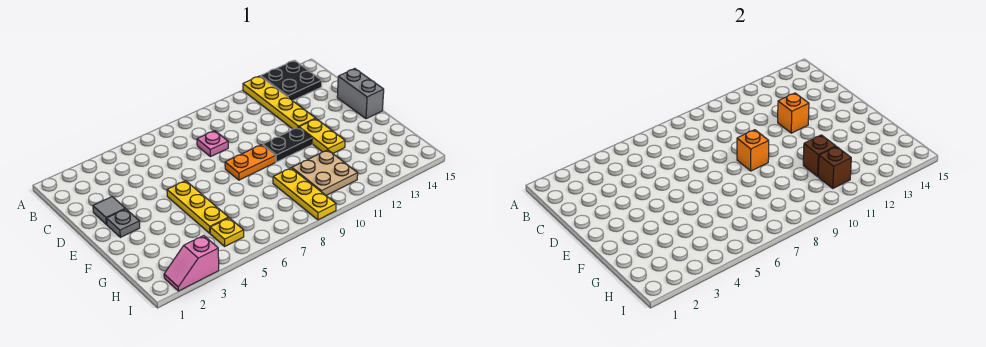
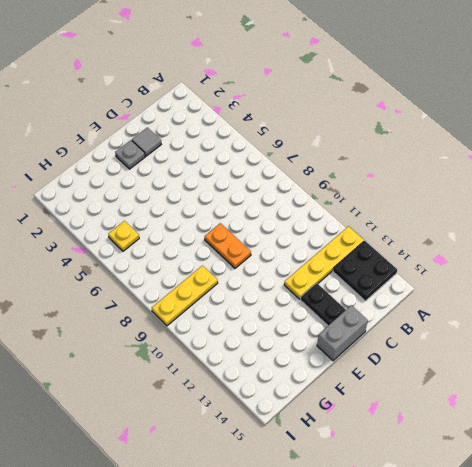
black 1x2 plate [301,283,346,326] -> black 1x2 plate moved to [263,127,312,162]
none -> pink 1x1 plate [197,131,228,157]
none -> yellow 1x3 plate [167,181,229,233]
none -> yellow 1x2 plate [299,119,345,153]

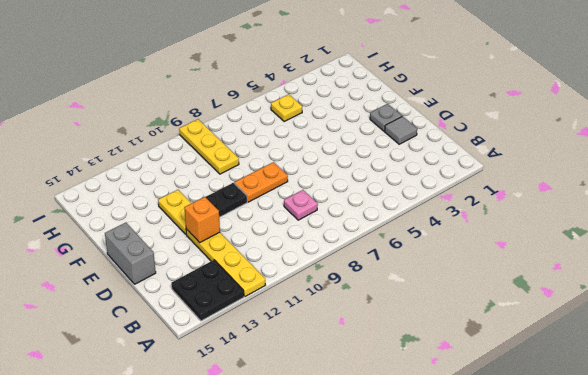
none -> yellow 1x3 plate [167,181,229,233]
none -> tan 2x2 plate [292,150,358,195]
none -> pink 1x2 slope [164,236,219,291]

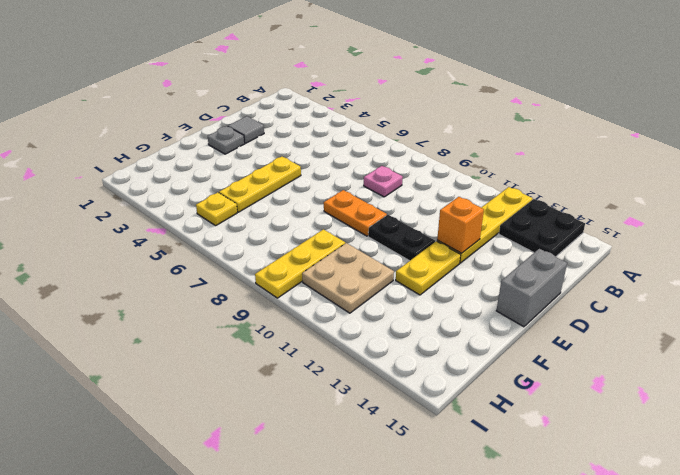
none -> pink 1x2 slope [164,236,219,291]
none -> orange 1x1 brick [737,130,769,171]
none -> brown 1x1 brick [803,135,836,176]

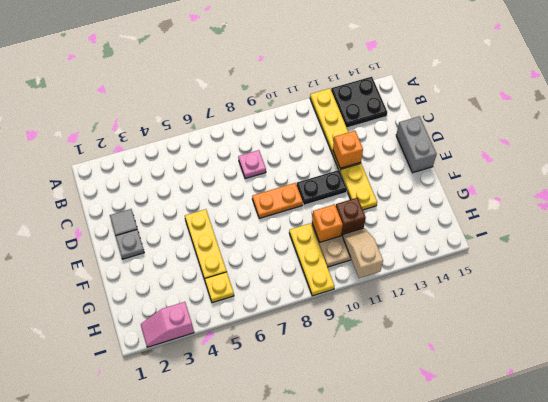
orange 1x1 brick [312,204,343,242] -> orange 1x1 brick moved to [737,130,769,171]
tan 1x2 slope [343,228,383,278] -> brown 1x1 brick [818,147,851,188]

